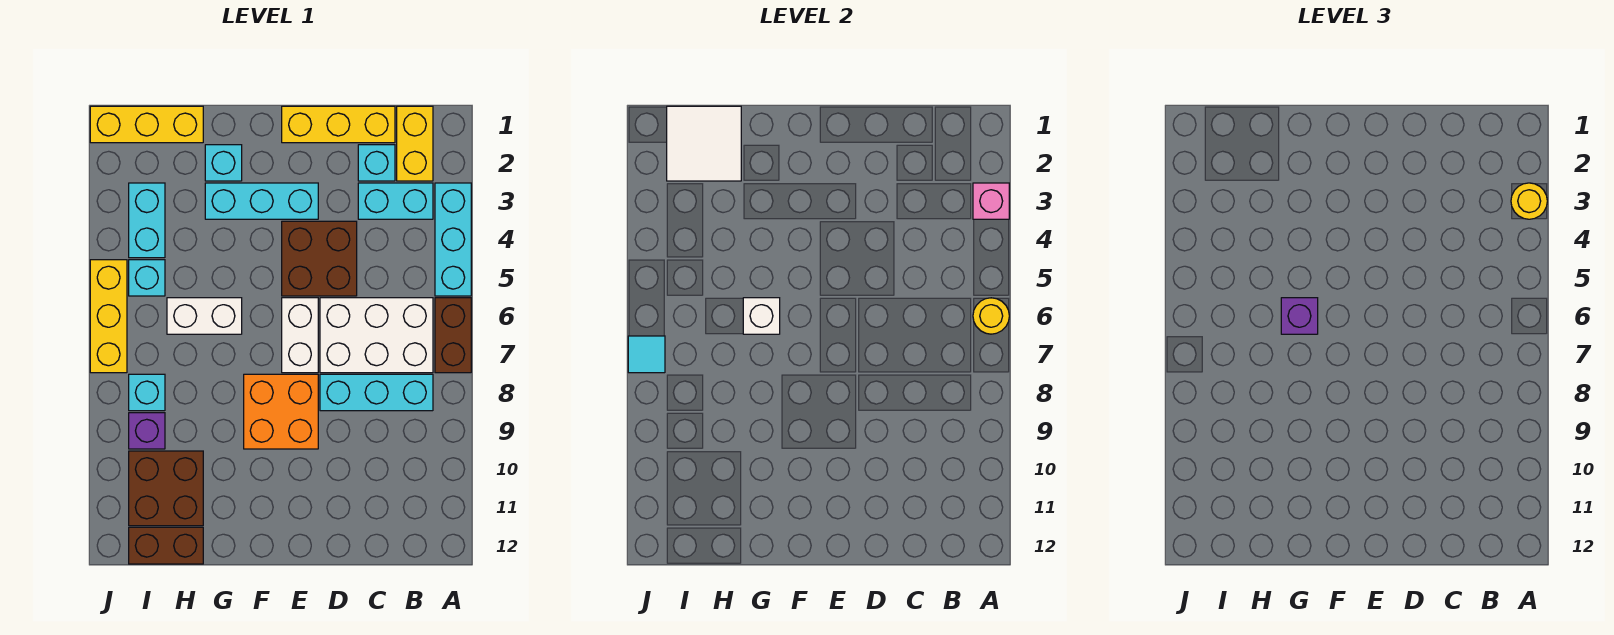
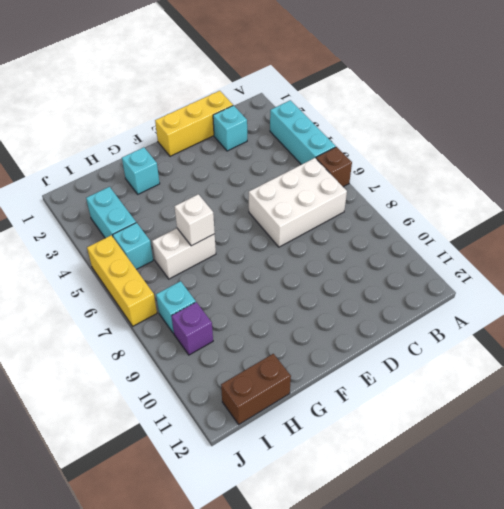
brown 1x1 brick [316,147,352,187] -> brown 1x2 brick [435,298,471,373]
none -> yellow 1x2 brick [397,106,433,181]
none -> cyan 1x2 brick [358,183,433,219]
none -> cyan 1x3 brick [320,374,433,411]

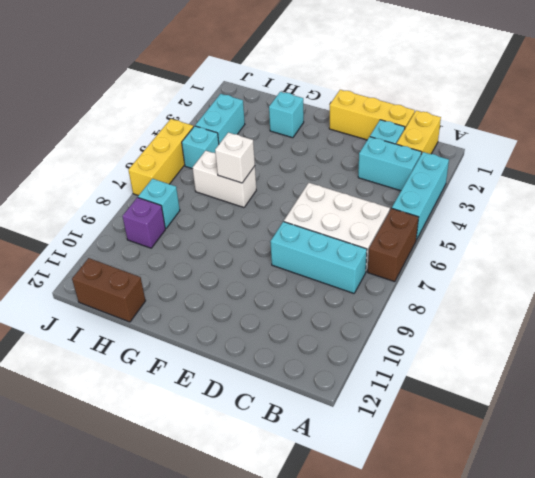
none -> brown 2x2 brick [282,221,357,296]
none -> cyan 1x3 brick [205,183,318,219]
none -> white 1x2 brick [282,298,318,373]

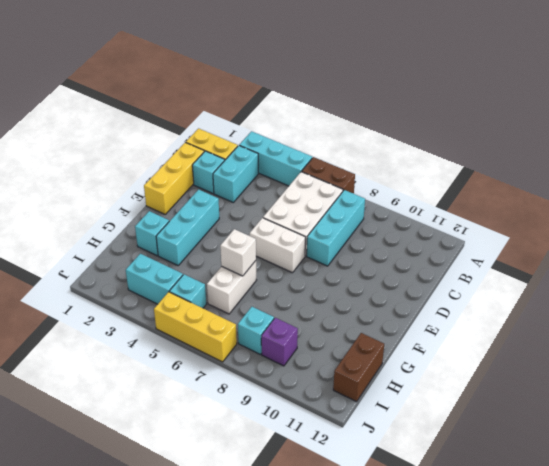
none -> brown 2x2 brick [282,221,357,296]
none -> orange 2x2 brick [244,374,318,449]
none -> yellow 1x3 brick [90,106,203,143]

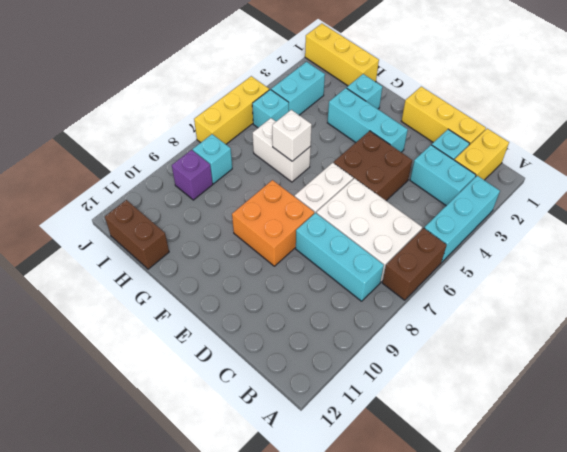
none -> brown 2x2 brick [129,451,203,526]
none -> pink 1x1 brick [973,183,1009,219]
none -> yellow 1x1 round brick [973,298,1009,334]

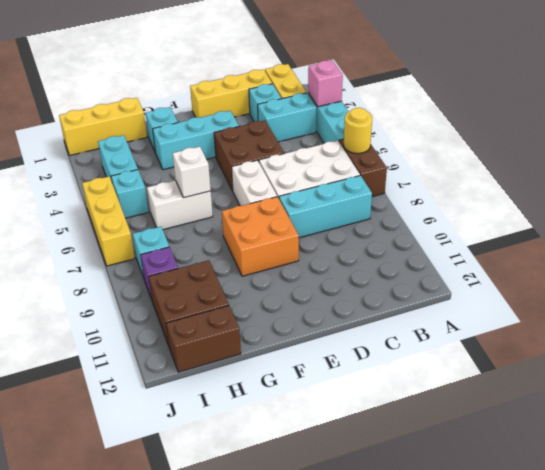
none -> white 2x2 tile [667,106,741,181]
none -> cyan 1x1 tile [628,336,665,373]
none -> yellow 1x1 round brick [1511,183,1547,219]

